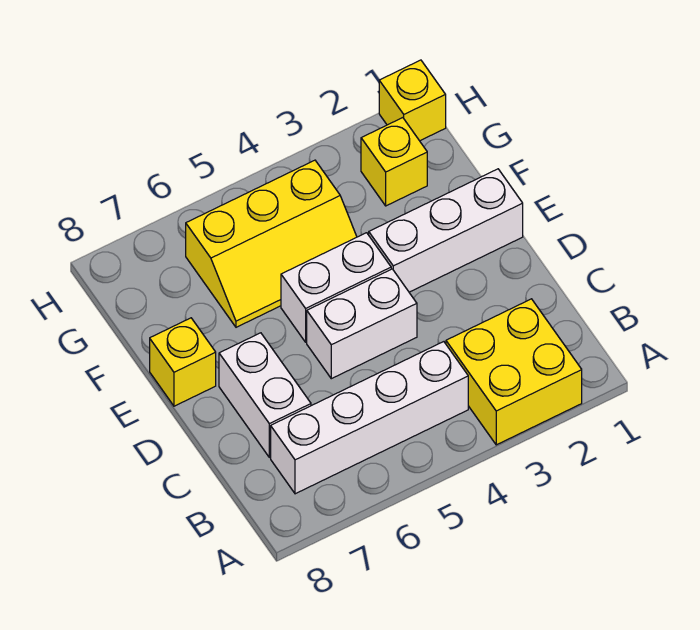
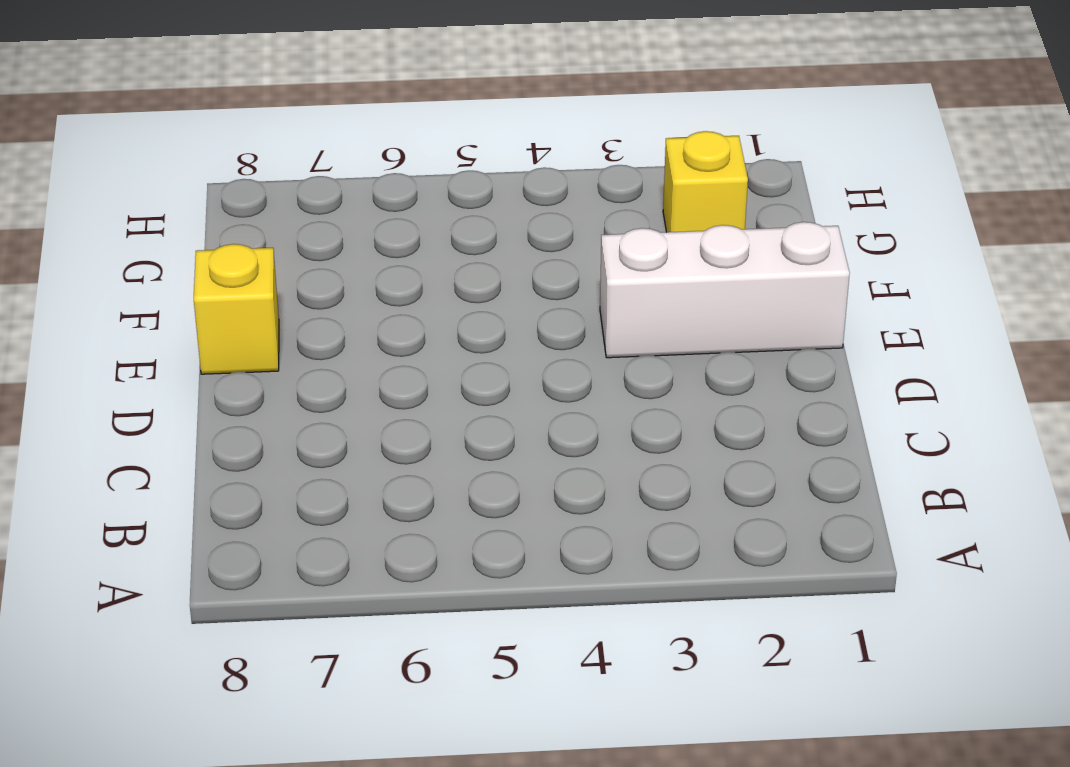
none -> yellow 2x2 brick [446,299,582,445]
none -> white 1x4 brick [271,342,468,494]

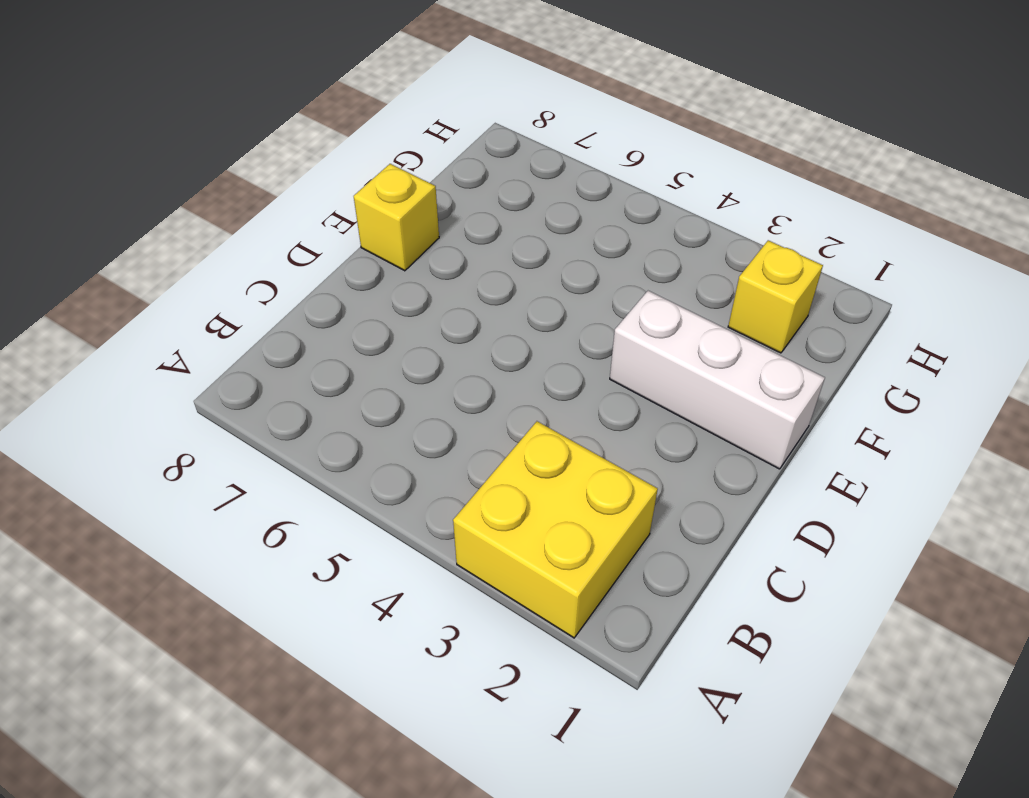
none -> white 1x4 brick [271,342,468,494]
none -> white 1x2 brick [219,333,311,457]

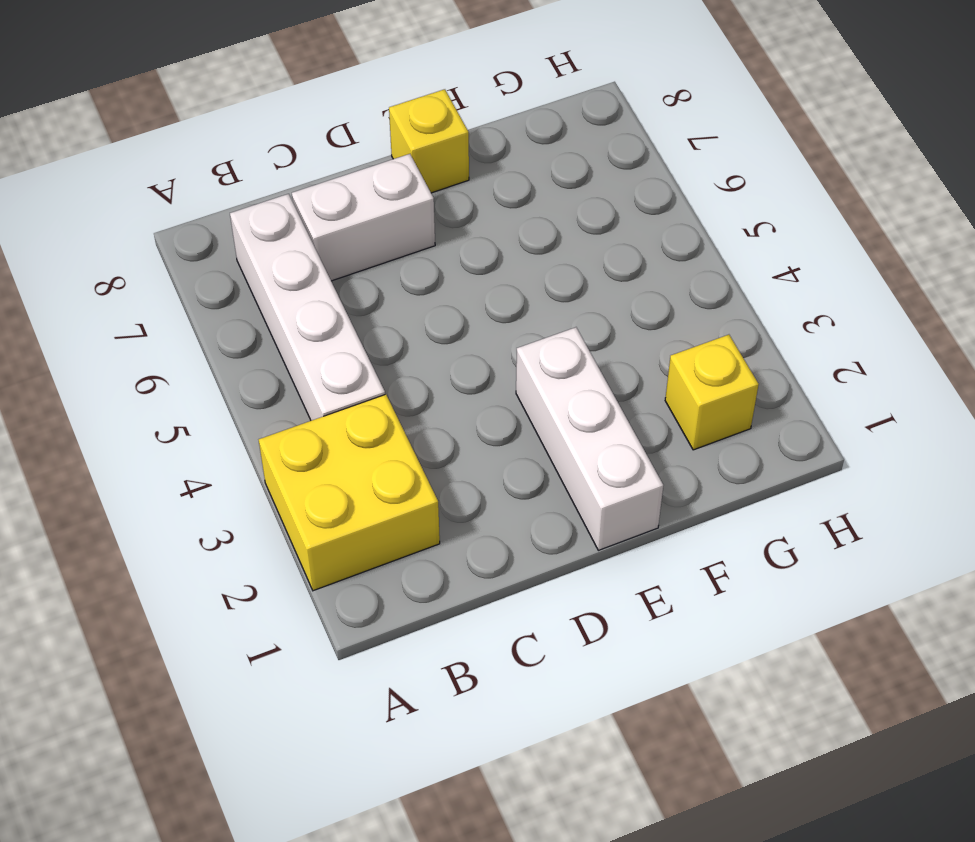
none -> white 1x2 brick [307,269,417,379]
none -> white 1x2 brick [281,233,391,342]

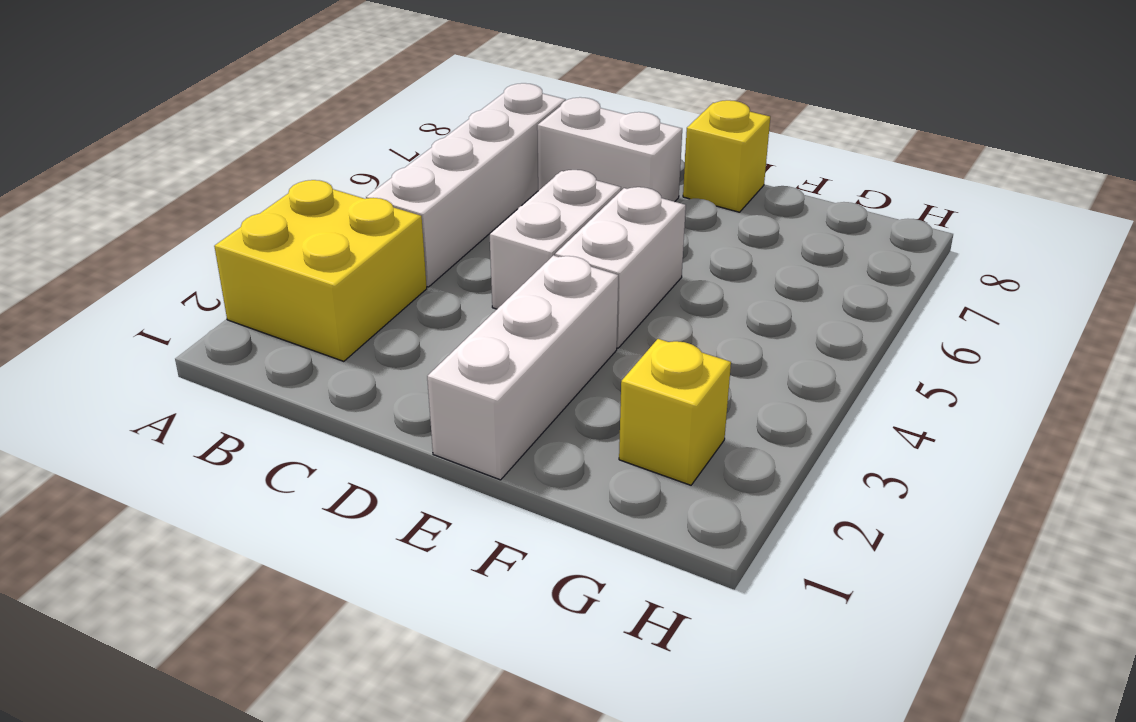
none -> yellow 2x3 slope [186,160,357,327]
none -> yellow 1x1 brick [379,60,446,141]

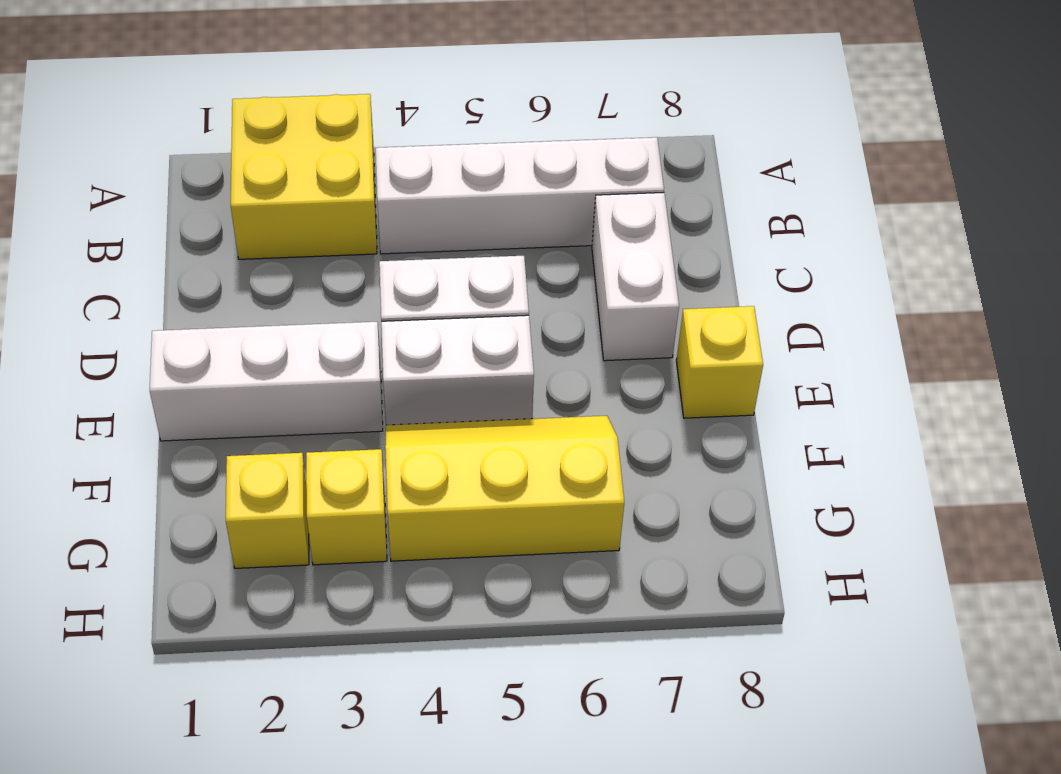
yellow 1x1 brick [306,449,387,565] -> yellow 1x1 brick moved to [379,60,446,141]

